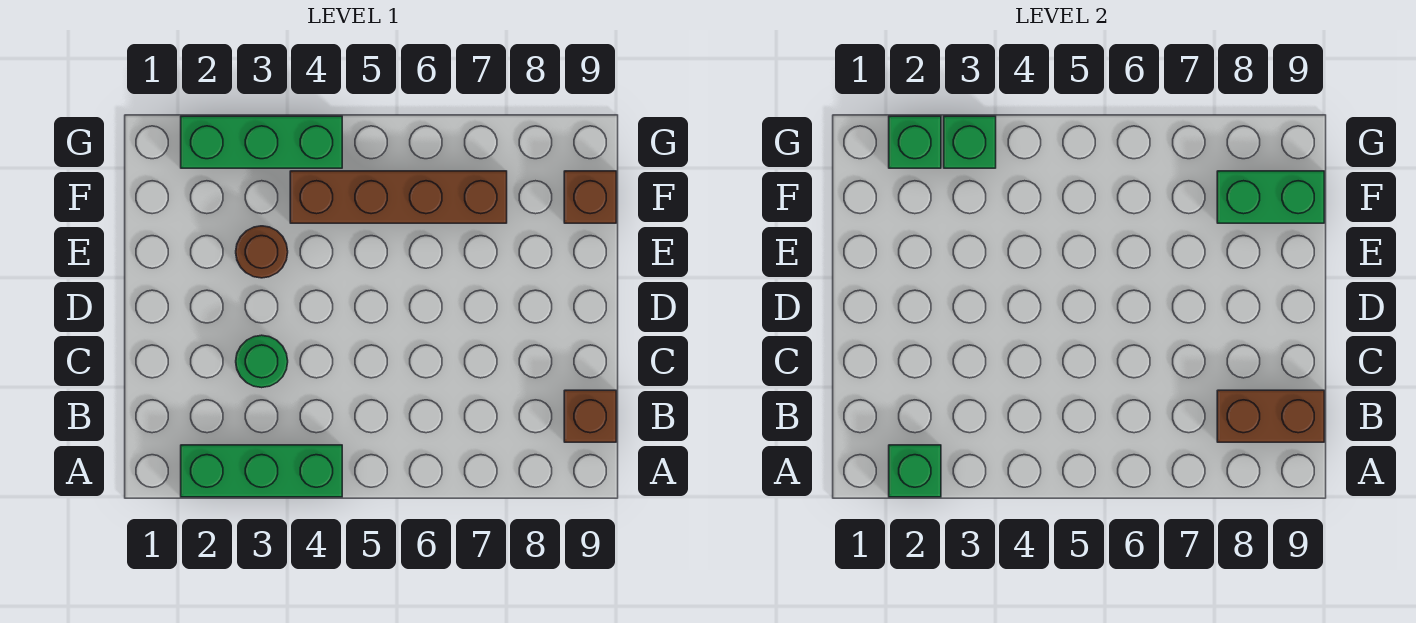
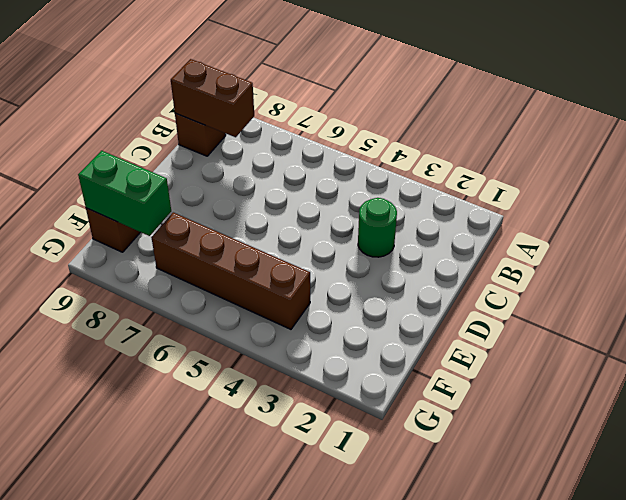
none -> green 1x3 brick [181,445,342,497]
none -> brown 1x1 round brick [236,226,288,278]
none -> green 1x3 brick [181,116,342,168]

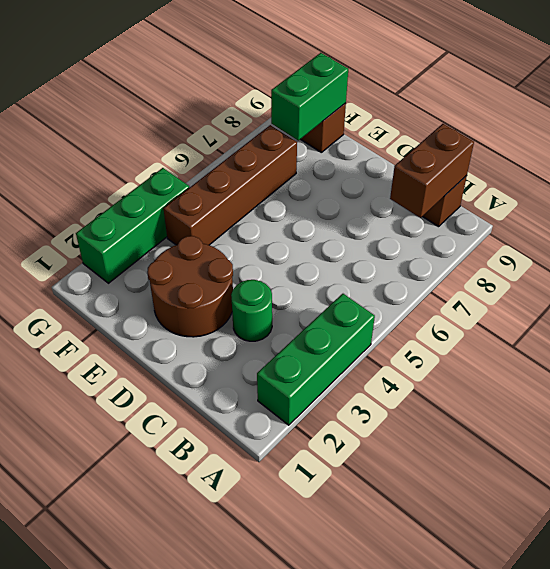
brown 2x2 round brick [147,236,233,337] -> brown 1x1 round brick [236,226,288,278]
none -> green 1x1 brick [889,445,941,497]
none -> green 1x1 brick [889,116,941,168]
none -> green 1x1 brick [944,116,996,168]

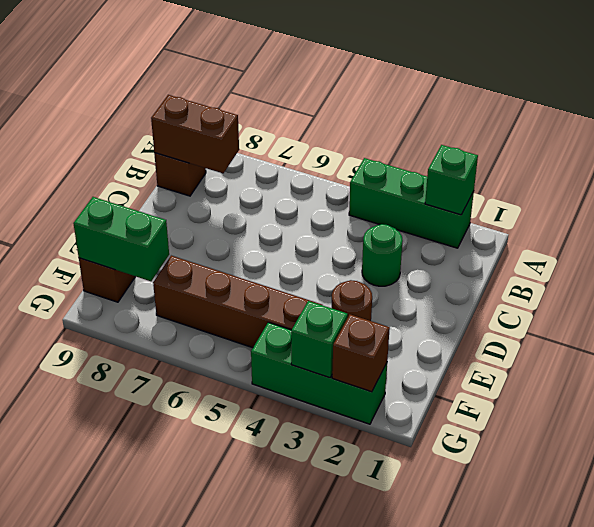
brown 1x1 brick [332,315,390,392] -> green 1x1 brick [889,116,941,168]

